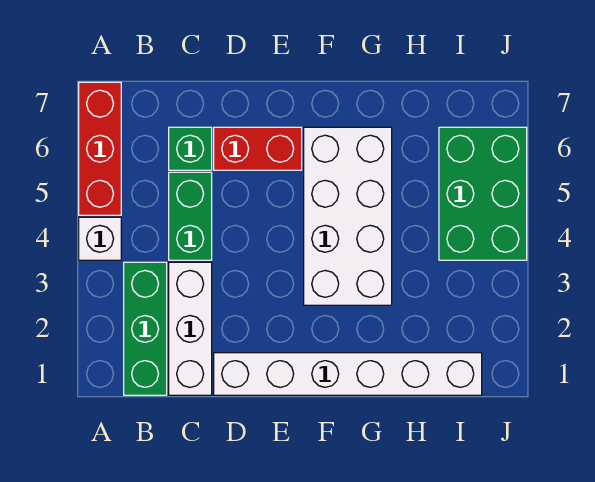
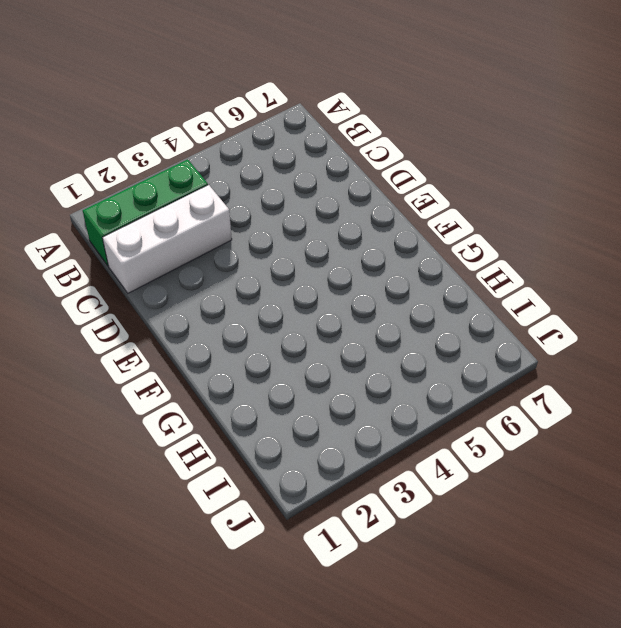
none -> white 1x1 brick [79,217,121,260]
none -> red 1x3 brick [79,82,121,215]

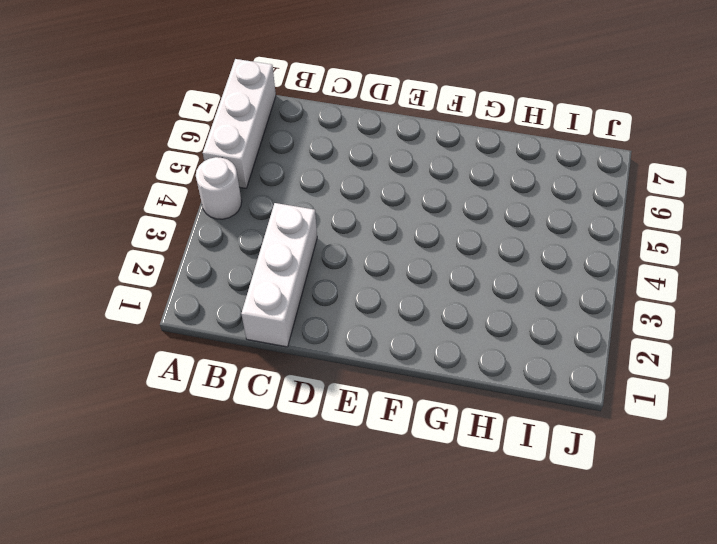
white 1x1 round brick [196,157,242,219] -> white 1x1 brick [79,217,121,260]
white 1x3 brick [203,59,276,188] -> red 1x3 brick [79,82,121,215]
none -> green 1x3 brick [124,262,167,395]
none -> green 1x2 brick [169,172,212,260]

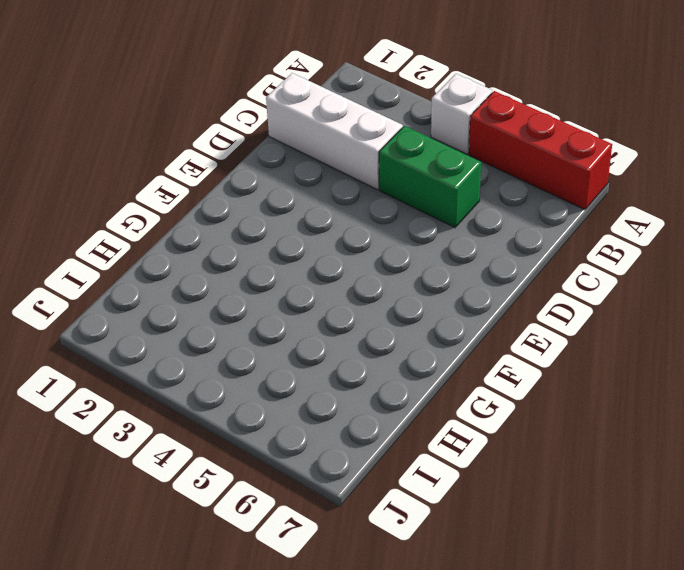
none -> green 1x3 brick [124,262,167,395]
none -> green 1x1 brick [169,127,212,170]

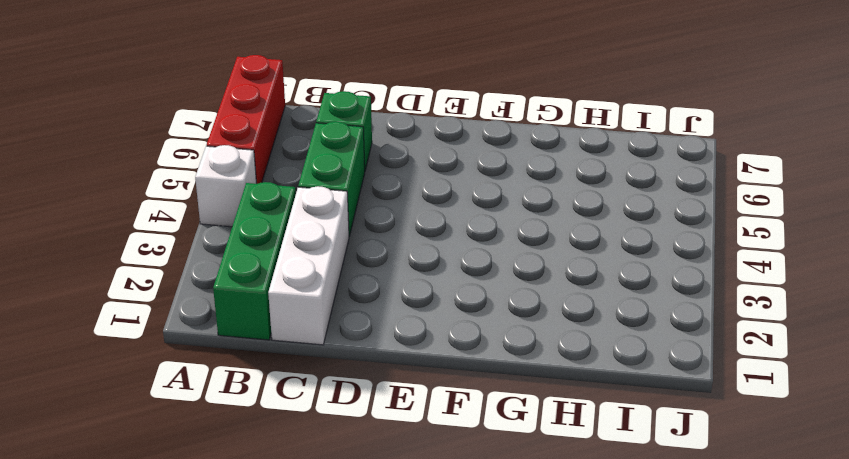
none -> white 1x6 brick [214,353,482,395]
none -> red 1x2 brick [214,127,302,170]

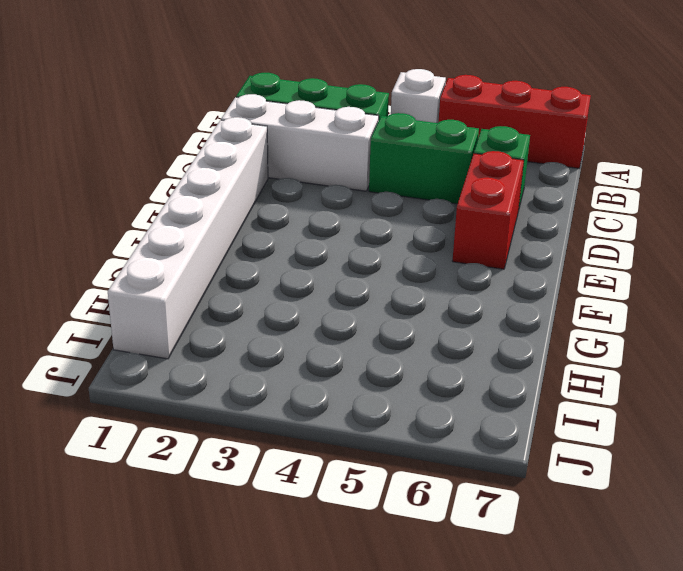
none -> white 2x4 brick [304,127,392,305]
none -> green 2x3 brick [439,127,527,260]

